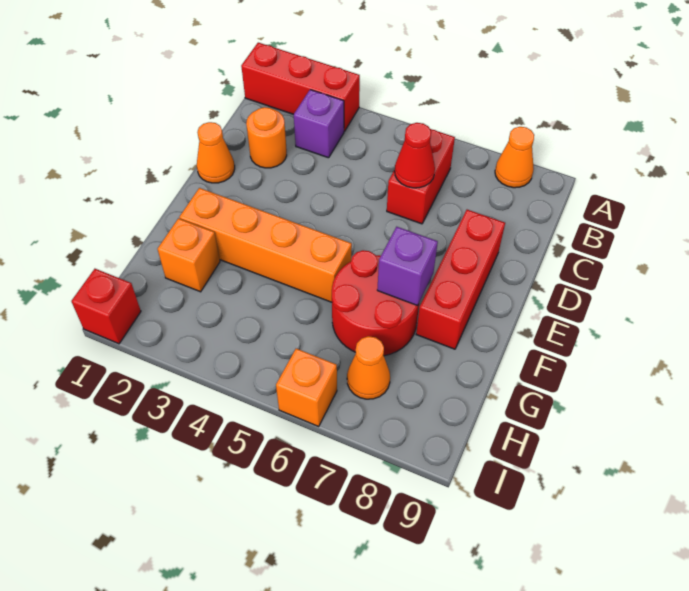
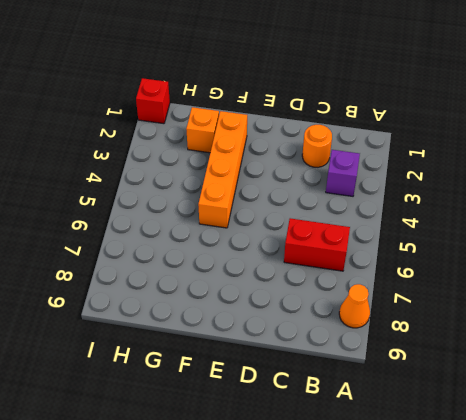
none -> red 1x3 brick [241,43,360,131]
none -> orange 1x1 cone [197,122,235,183]
none -> red 1x3 brick [416,210,505,349]

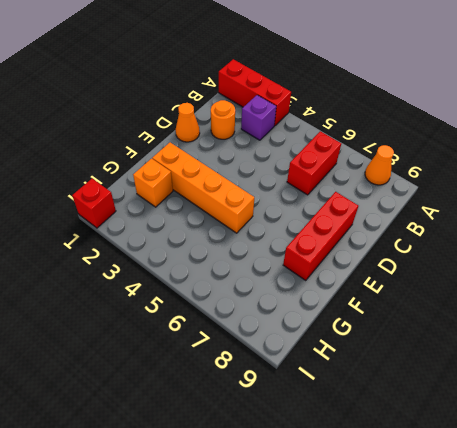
none -> red 2x2 round brick [332,250,419,356]
none -> orange 1x1 cone [347,336,390,399]
none -> orange 1x1 brick [276,349,337,426]

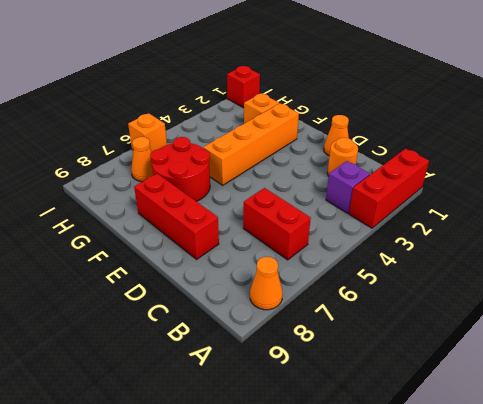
none -> red 1x1 cone [395,123,435,188]
none -> purple 1x1 brick [377,227,438,306]

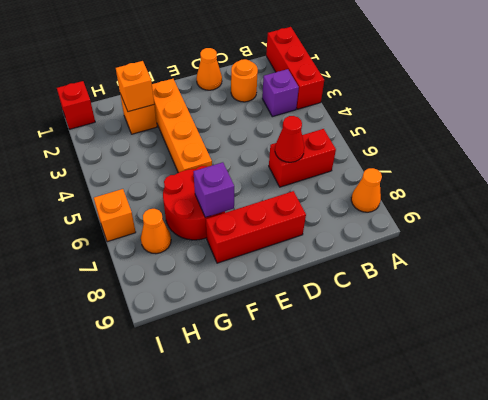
orange 1x1 brick [116,61,154,112] -> none

